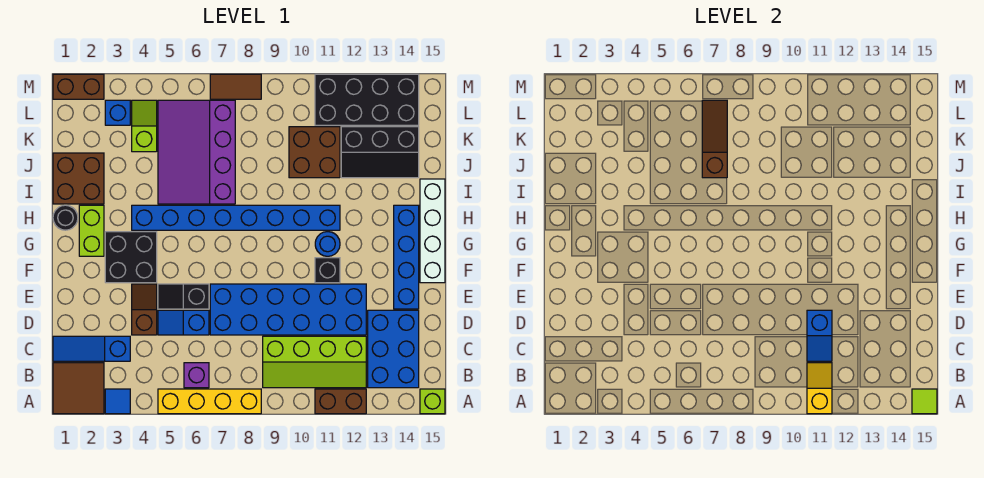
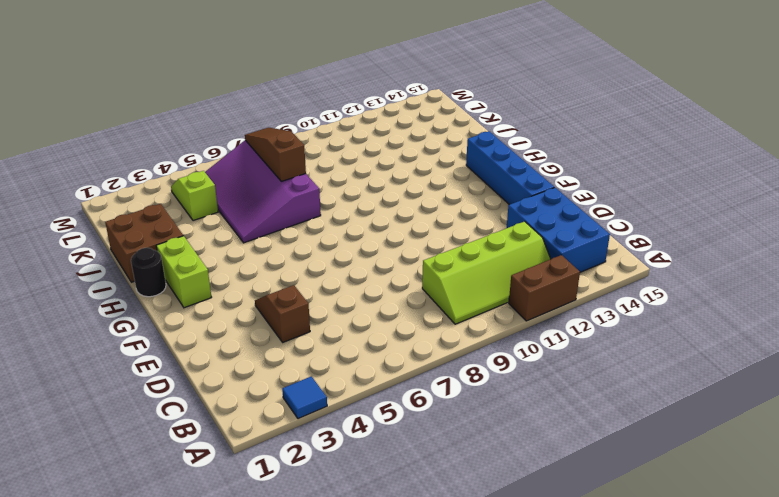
none -> brown 2x2 tile [53,363,104,414]
none -> yellow 1x4 brick [158,389,261,414]
none -> lime 1x1 brick [420,389,445,414]
none -> purple 1x1 brick [184,363,209,388]

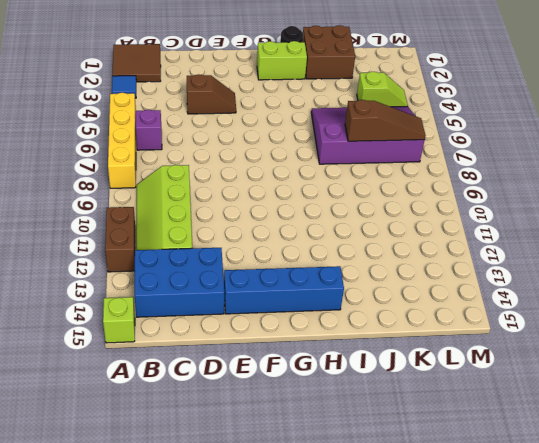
none -> blue 1x3 slope [53,336,130,361]
none -> blue 1x2 slope [158,310,209,335]
none -> blue 2x6 brick [210,284,366,335]
none -> black 1x2 slope [158,284,209,309]

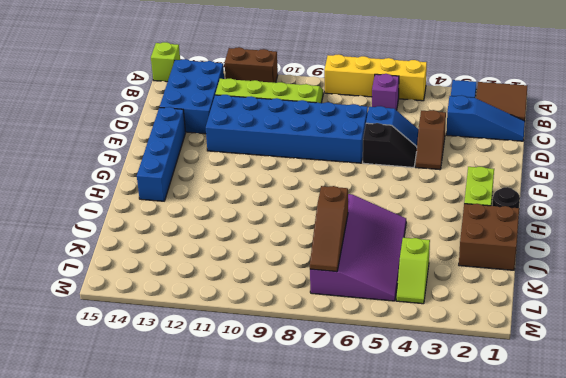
none -> black 2x2 brick [105,232,157,283]
none -> black 1x1 brick [315,258,340,283]
none -> white 1x4 brick [420,179,445,283]
none -> blue 1x1 round brick [315,232,340,256]

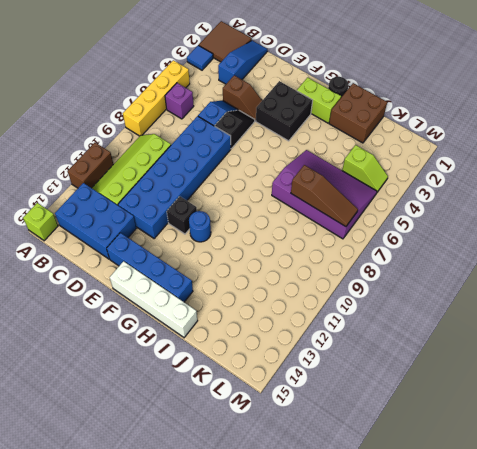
none -> blue 1x8 brick [132,205,340,230]
none -> brown 2x2 brick [289,127,340,178]
none -> black 2x3 slope [341,127,419,178]
none -> blue 1x1 brick [105,100,130,125]

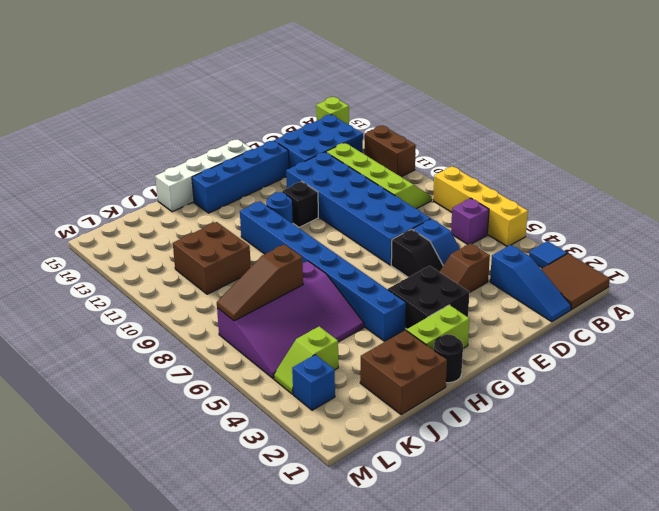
none -> black 2x3 slope [341,127,419,178]
none -> black 2x4 brick [315,74,419,125]
none -> brown 1x2 brick [53,74,104,99]
none -> brown 1x2 tile [210,74,261,99]

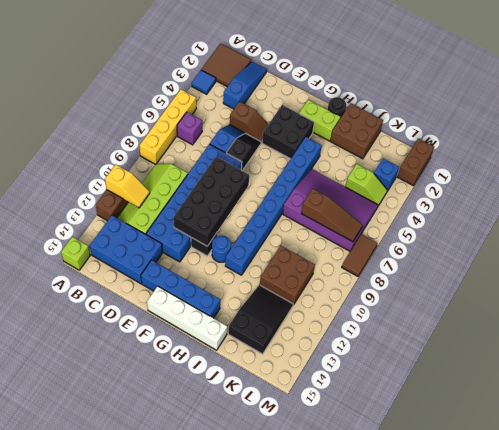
black 2x4 brick [173,157,249,246] -> black 2x4 brick moved to [315,74,419,125]
black 2x3 slope [228,285,293,354] -> black 2x3 slope turned to [341,127,419,178]
none -> lime 1x1 tile [912,389,937,414]
none -> blue 1x2 slope [807,310,832,361]

